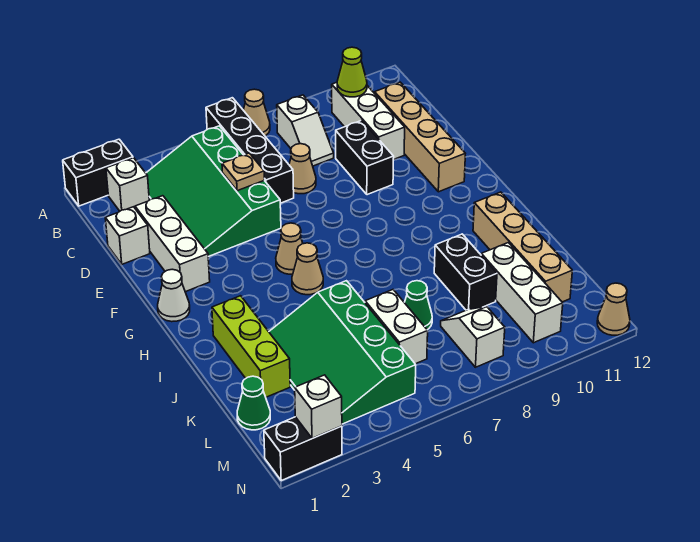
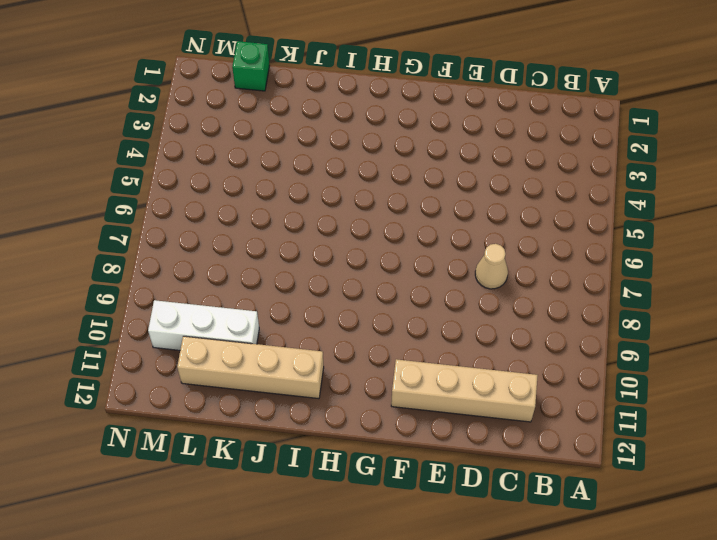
green 1x1 brick [232,41,270,91] -> green 1x1 cone [237,376,270,430]
none -> black 1x2 brick [63,139,133,206]
none -> black 1x4 brick [206,98,294,203]
none -> tan 1x1 cone [243,89,270,136]

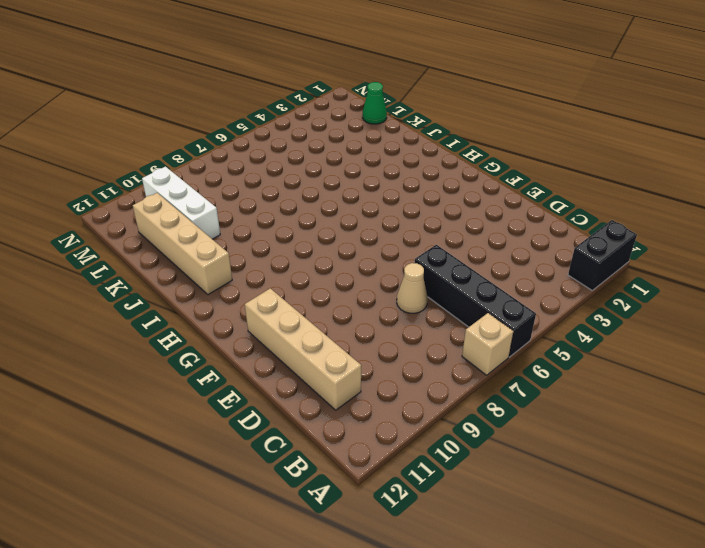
tan 1x1 brick [462,313,513,375] -> tan 1x1 cone [243,89,270,136]
none -> white 1x1 brick [106,158,149,211]
none -> green 3x4 slope [146,126,281,257]
none -> white 1x2 slope [277,95,334,166]

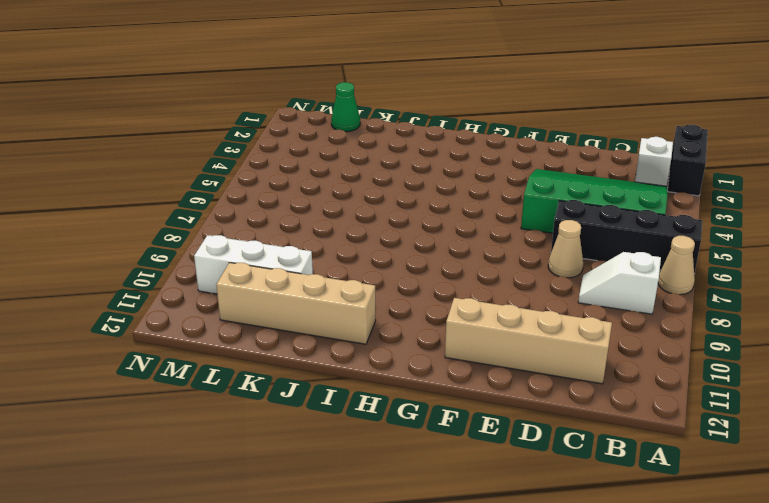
none -> white 1x3 brick [332,82,405,160]
none -> white 1x1 brick [105,207,150,264]
none -> white 1x3 brick [135,196,210,292]

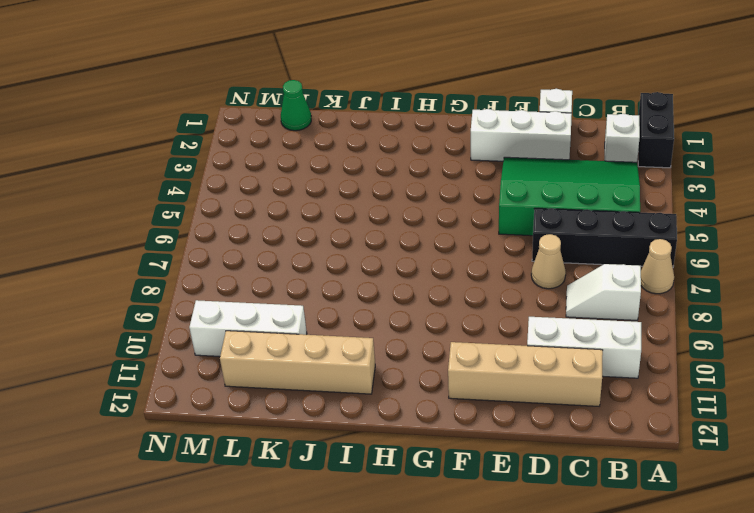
none -> black 1x2 brick [336,120,394,195]
none -> white 1x1 cone [158,269,190,322]
none -> tan 1x1 cone [276,223,303,274]

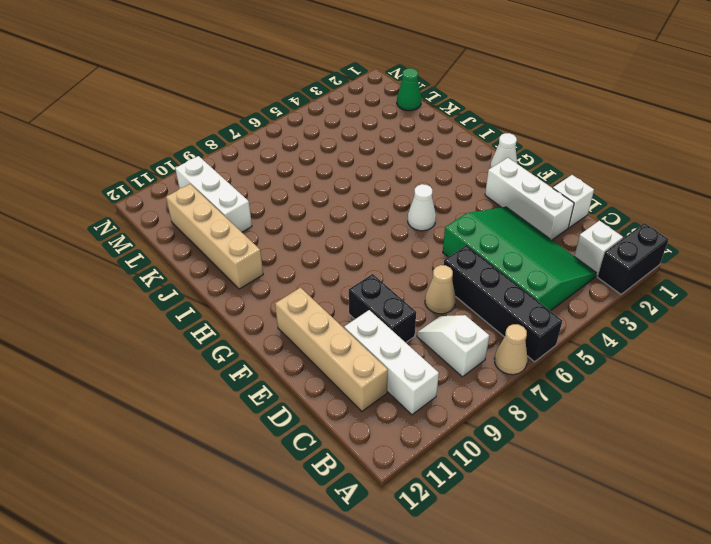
white 1x1 cone [408,184,436,231] -> tan 1x1 cone [276,223,303,274]
none -> tan 1x1 cone [292,243,323,295]
none -> lime 1x3 brick [212,296,290,397]
none -> green 3x4 slope [269,281,416,424]

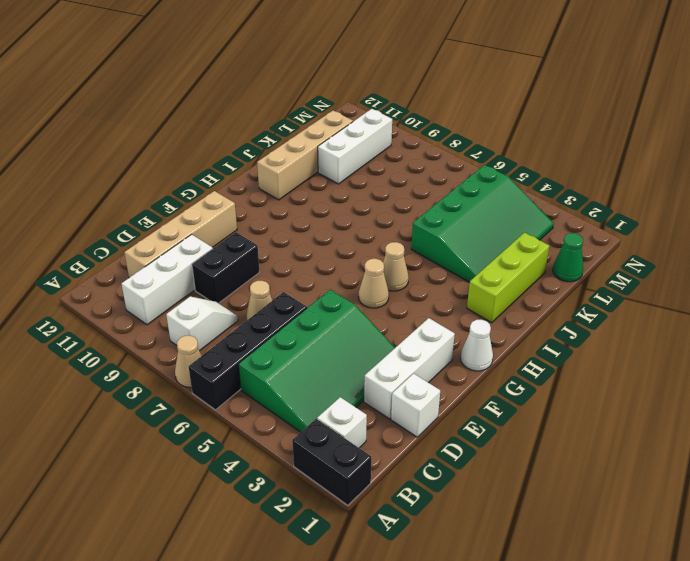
none -> black 1x2 brick [434,234,497,310]
none -> white 1x2 brick [365,290,428,364]
none -> green 1x1 cone [404,281,432,330]

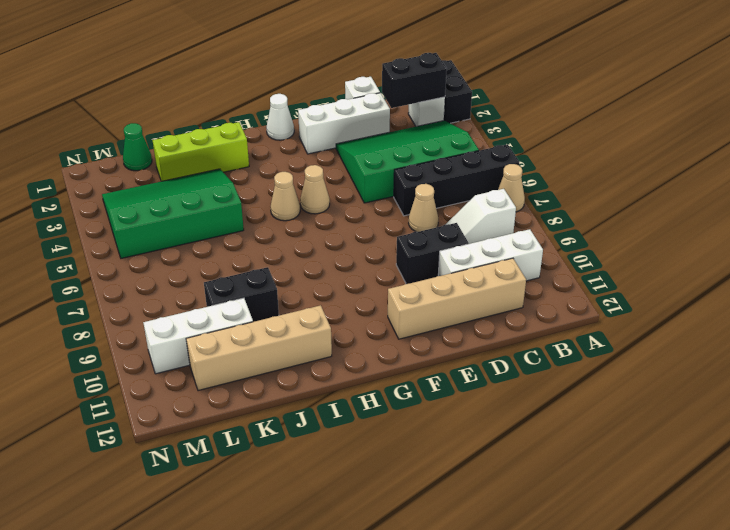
black 1x2 brick [382,53,447,108] -> black 1x2 brick turned to [264,417,342,481]
none -> white 1x2 brick [365,290,428,364]
none -> green 1x1 cone [404,281,432,330]
none -> white 1x2 slope [441,307,505,367]

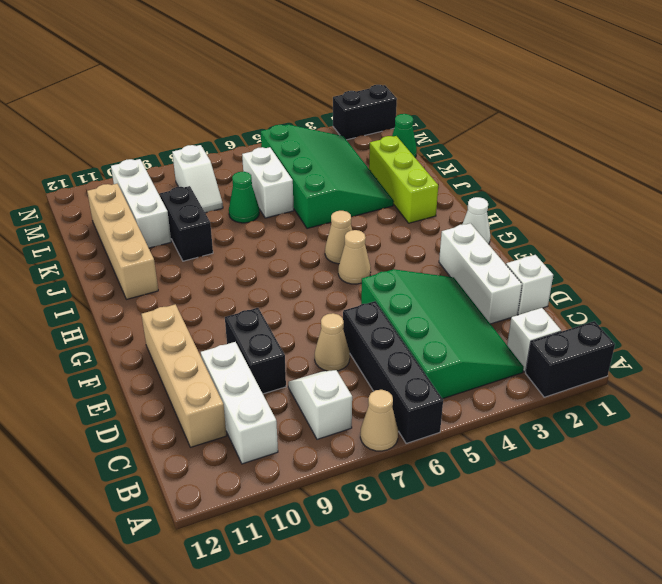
none -> tan 1x1 cone [597,283,630,335]
none -> lime 1x1 cone [337,47,367,97]
none -> tan 1x1 plate [222,153,265,191]

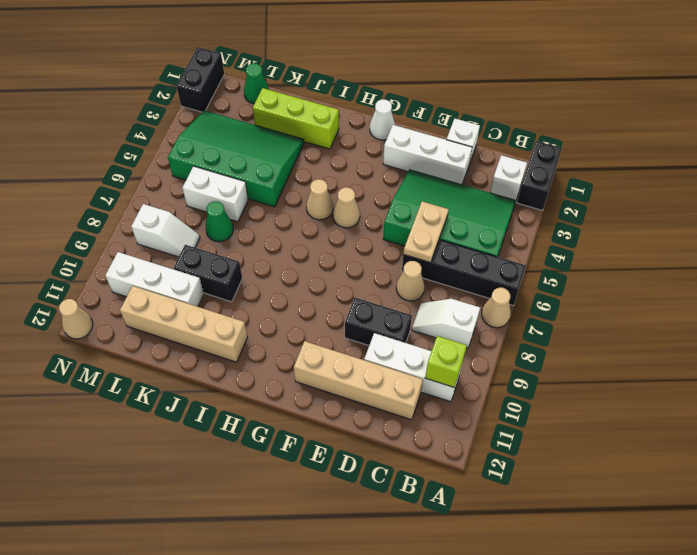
lime 1x1 brick [425,336,467,387] -> lime 1x1 cone [337,47,367,97]
tan 1x2 plate [403,201,449,263] -> tan 1x1 plate [222,153,265,191]
none -> white 1x1 brick [295,375,342,438]

